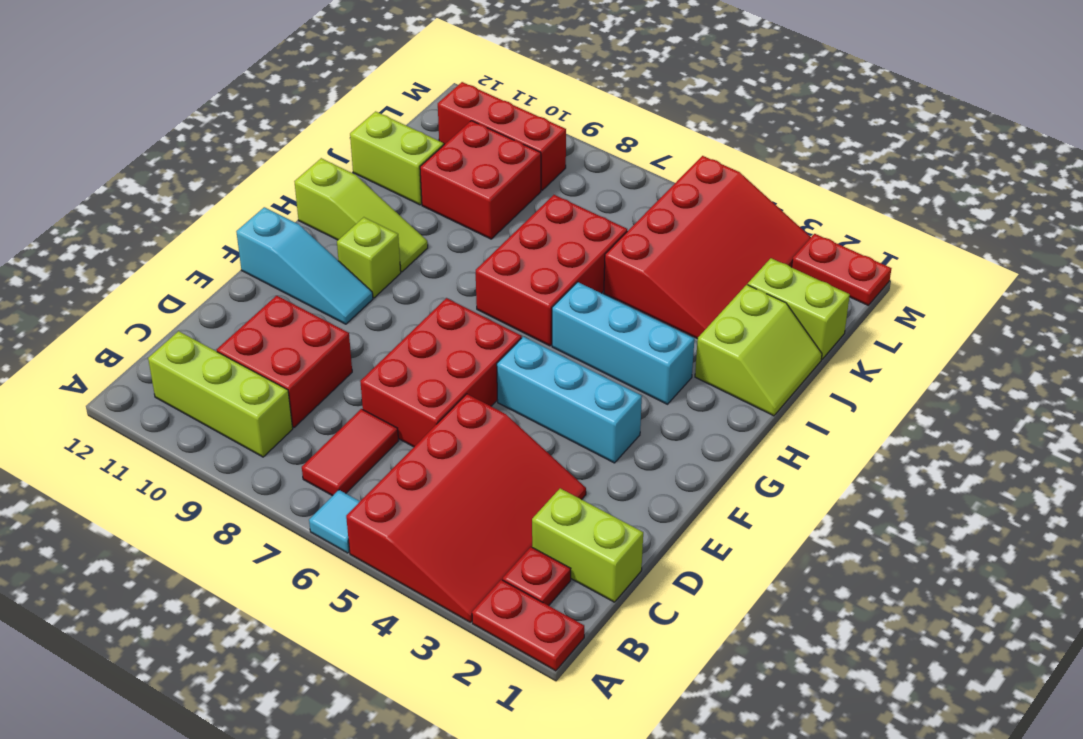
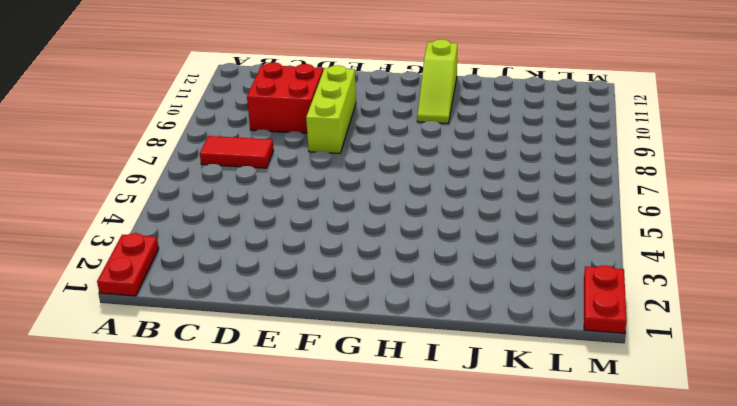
lime 1x3 brick [306,65,356,153] -> lime 1x3 brick moved to [148,331,293,457]
none -> red 3x4 slope [346,394,586,622]
none -> cyan 1x1 tile [309,490,360,553]
none -> red 1x1 plate [503,547,571,606]

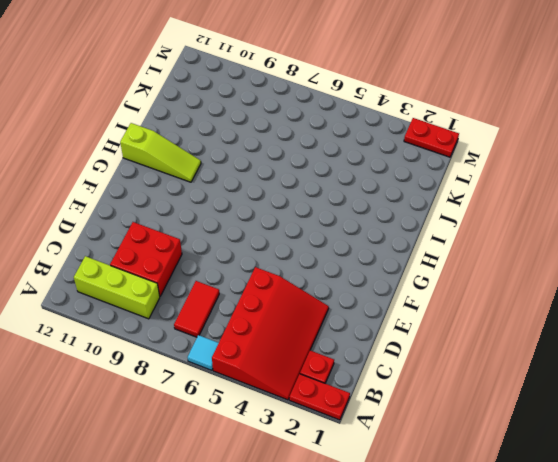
none -> lime 1x2 brick [532,488,643,602]
none -> red 2x3 brick [360,298,522,447]
none -> cyan 1x3 brick [497,337,642,463]

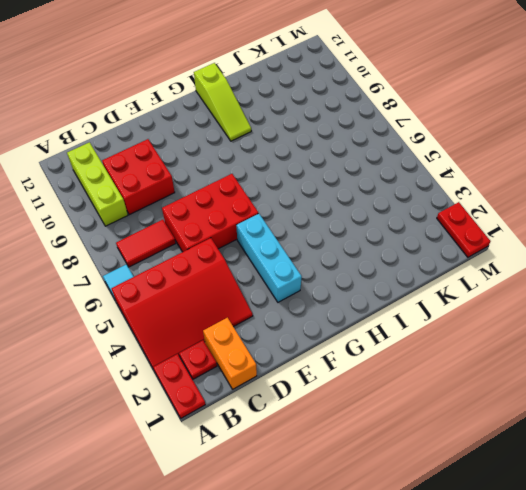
orange 1x2 brick [203,318,257,389] -> lime 1x2 brick [532,488,643,602]
none -> cyan 1x3 slope [236,207,373,324]
none -> lime 1x1 brick [337,217,401,298]
none -> cyan 1x3 brick [552,282,694,404]

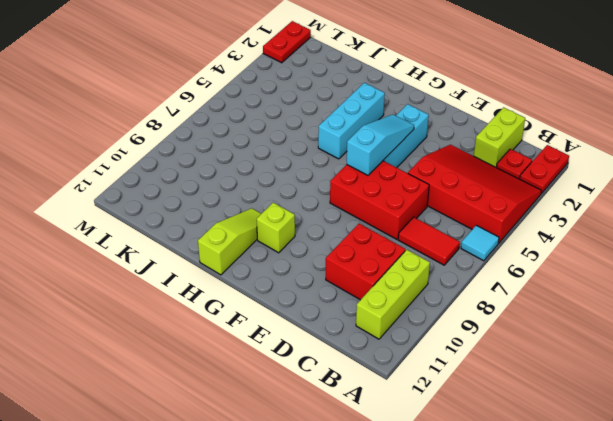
cyan 1x3 slope [347,115,414,175] -> cyan 1x3 slope moved to [236,207,373,324]
none -> red 2x3 brick [476,195,627,346]
none -> lime 2x2 slope [695,285,822,416]
none -> red 3x4 slope [604,156,811,339]

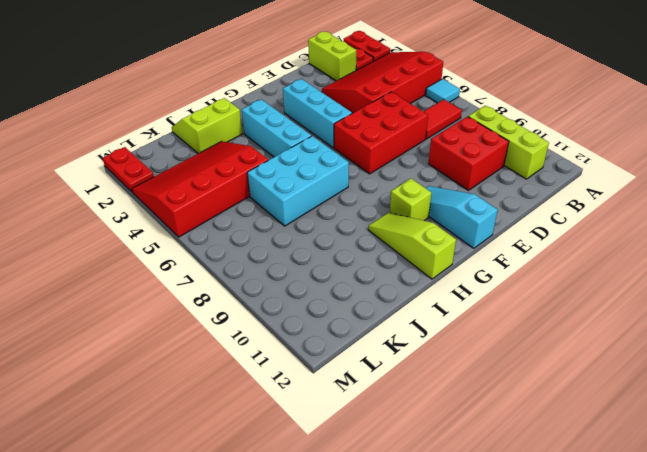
cyan 2x3 brick [247,136,349,226] -> red 2x3 brick [476,195,627,346]
none -> red 2x2 brick [420,121,541,239]
none -> lime 1x2 brick [350,111,444,205]
none -> lime 1x2 brick [748,258,850,359]

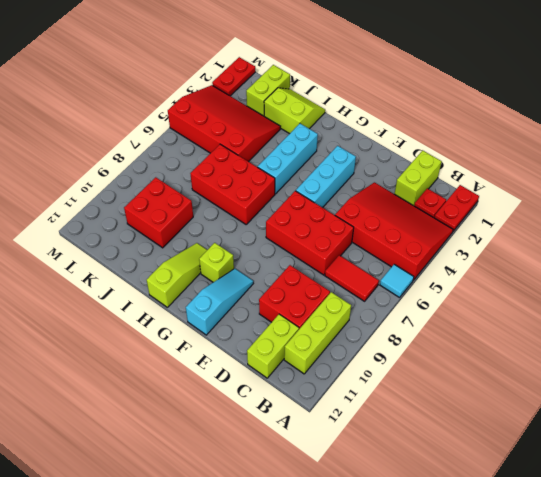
lime 1x2 brick [247,314,299,378] -> lime 1x2 brick moved to [350,111,444,205]
none -> red 1x3 brick [438,82,566,190]

